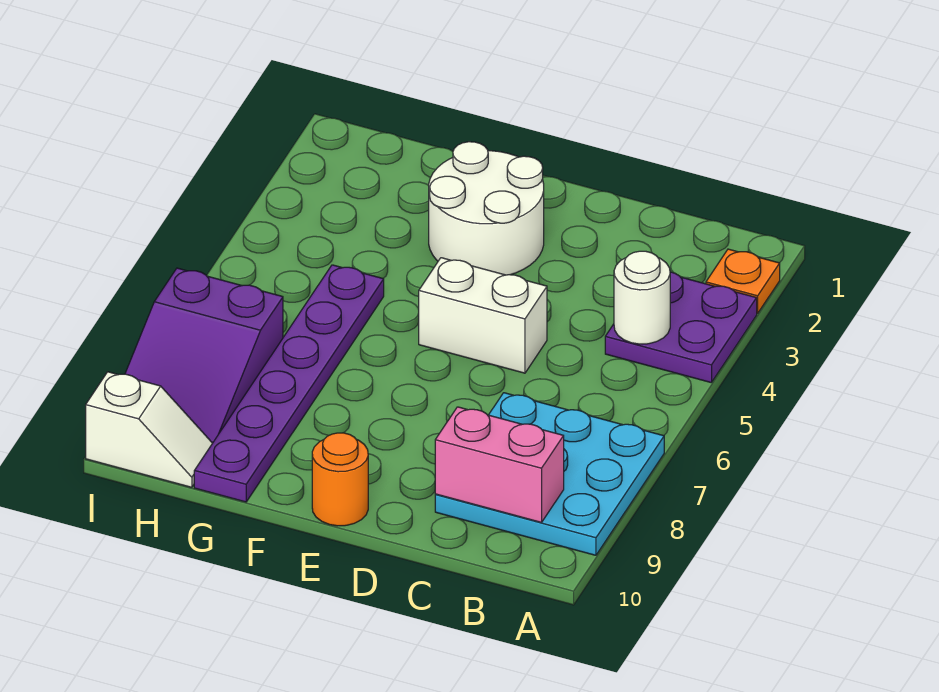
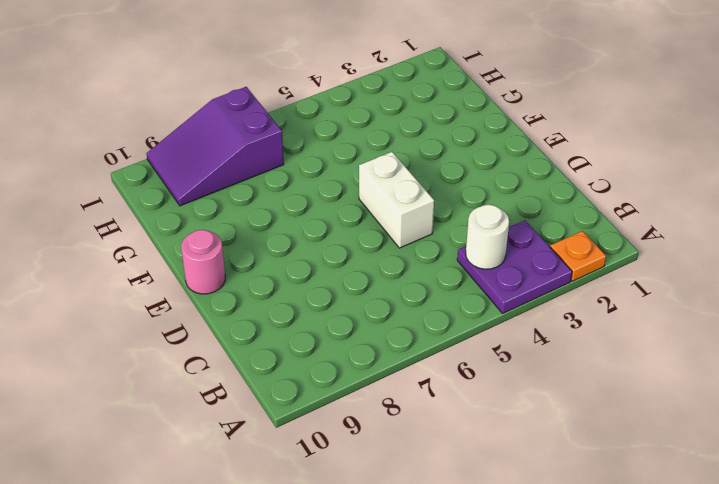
pink 1x1 round brick [181,230,225,294] -> orange 1x1 round brick [312,433,368,526]
none -> cyan 3x3 plate [435,393,664,555]
none -> white 2x2 round brick [429,142,544,275]

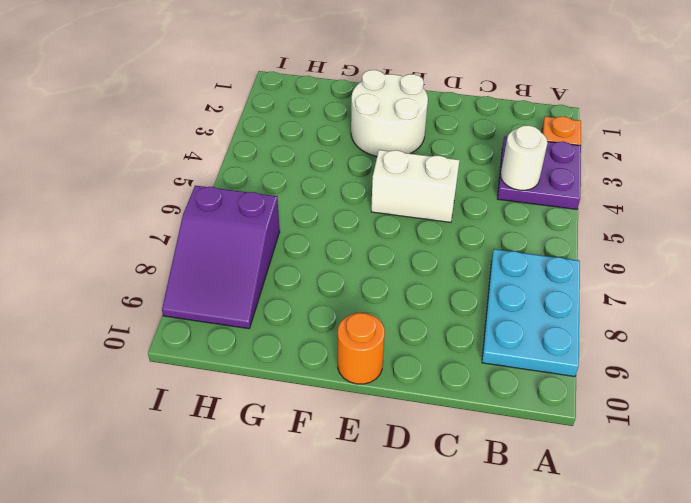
cyan 2x3 plate [482,249,580,377] -> cyan 3x3 plate [435,393,664,555]
none -> purple 1x6 plate [194,265,384,502]
none -> white 1x2 slope [86,372,212,487]

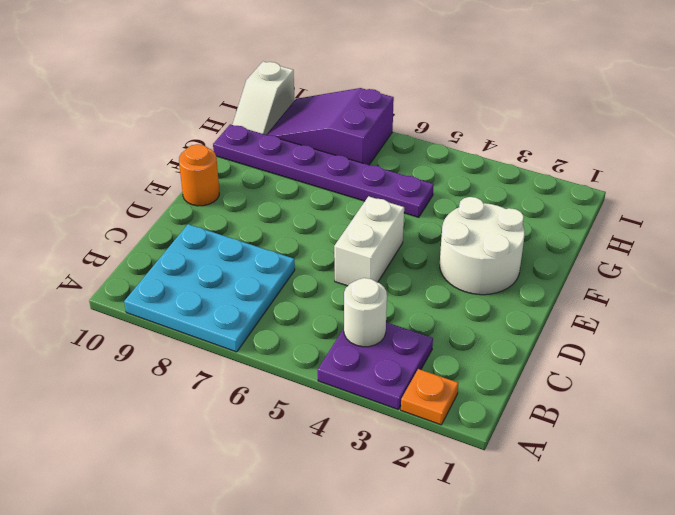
none -> pink 1x2 brick [435,407,564,522]

